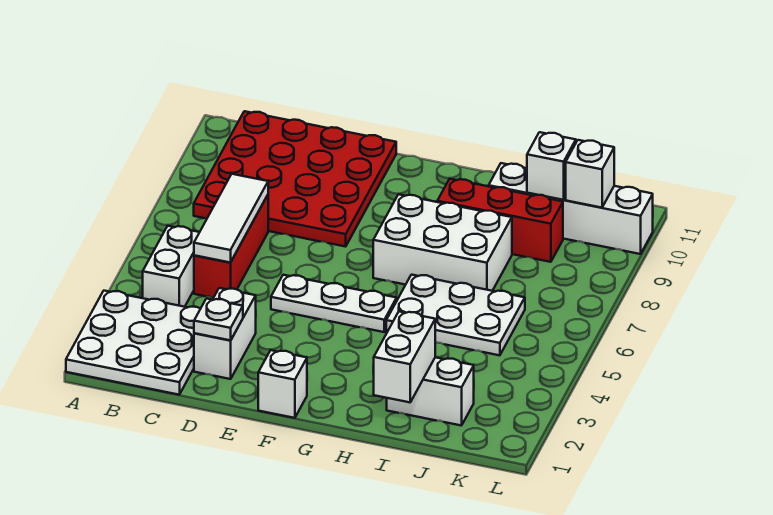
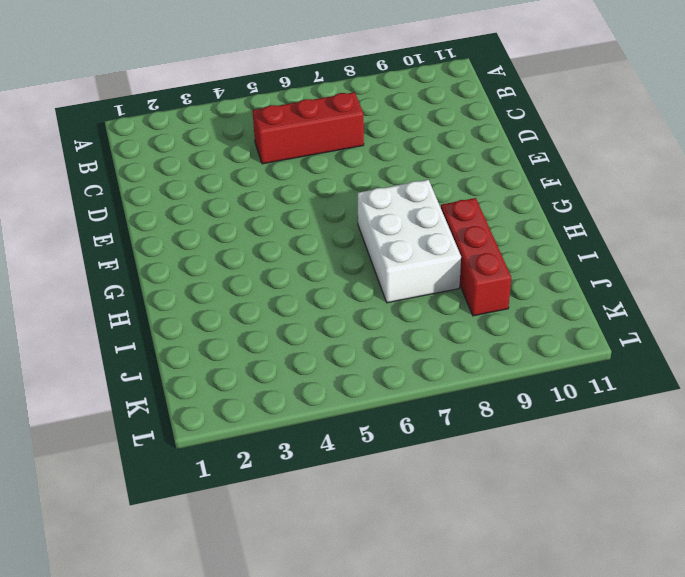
none -> white 3x3 plate [66,291,201,395]
none -> white 1x2 brick [143,226,200,307]
none -> red 4x4 plate [194,111,396,247]

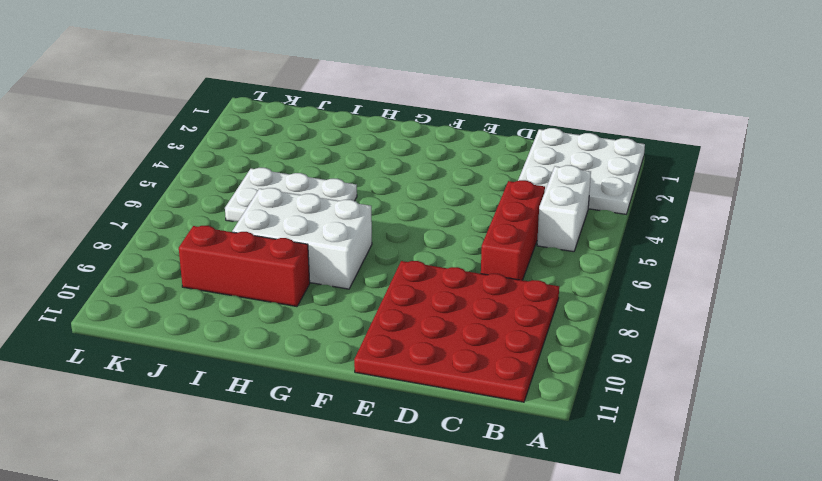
none -> white 1x2 brick [194,288,256,379]
none -> white 1x3 plate [271,275,397,332]
none -> white 1x1 brick [258,350,307,418]

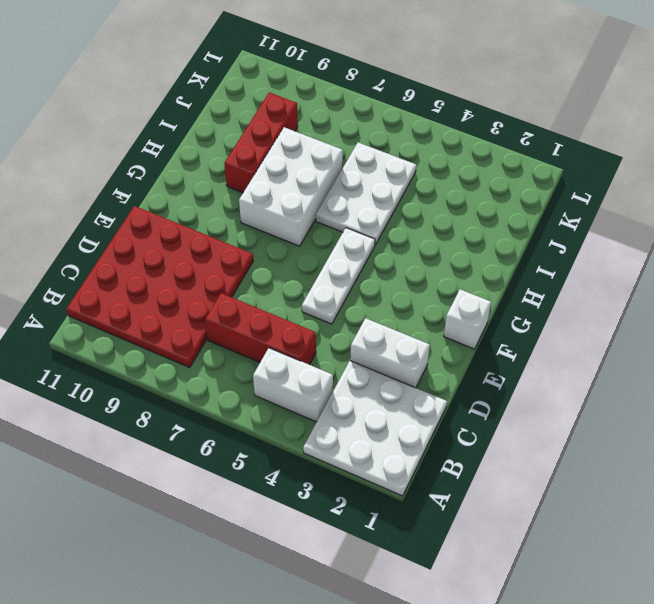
none -> white 1x2 brick [387,357,474,426]
none -> white 1x4 brick [489,163,653,254]
none -> white 1x3 tile [194,174,268,263]

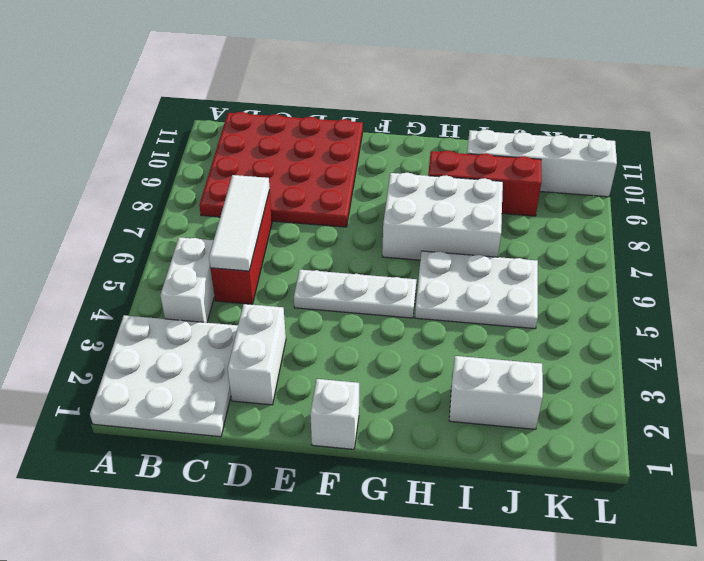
none -> white 1x1 plate [194,299,243,340]
none -> white 1x2 brick [373,312,435,402]
none -> white 1x1 brick [527,132,576,200]

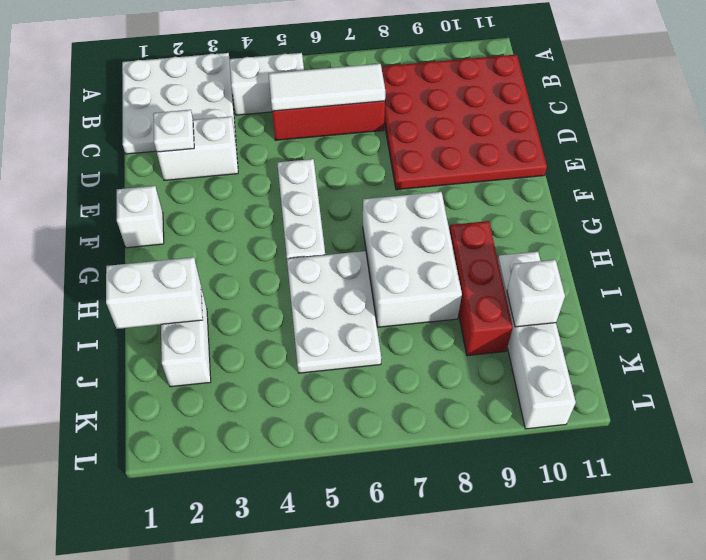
none -> white 1x1 brick [566,140,614,208]

